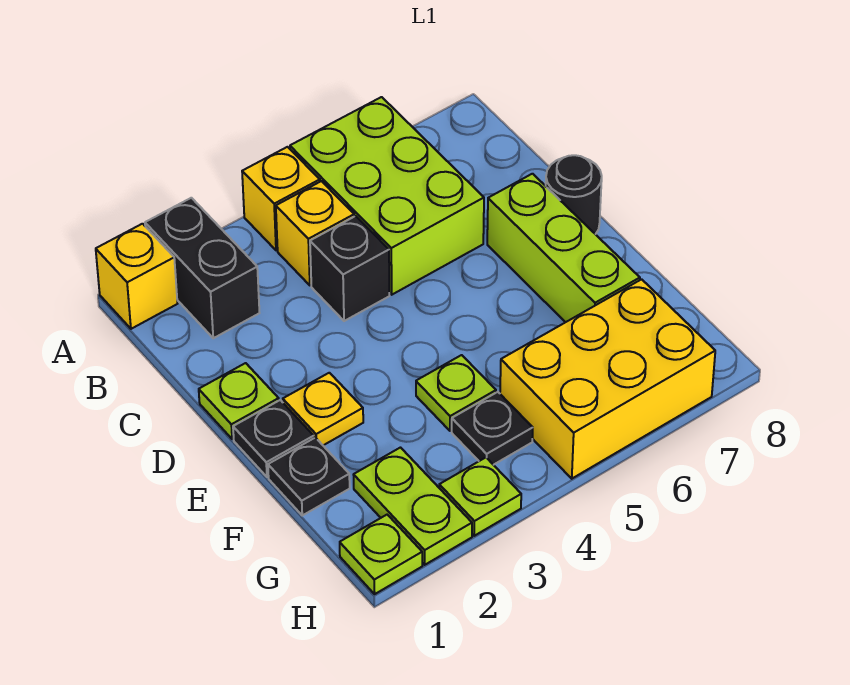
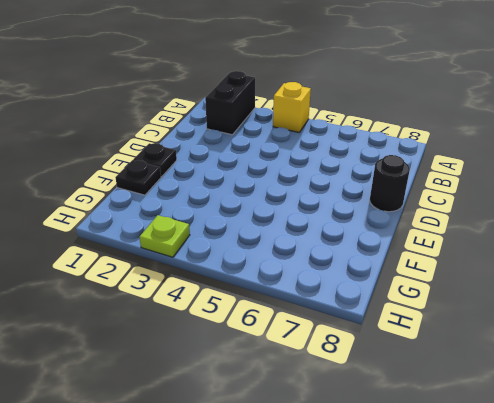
none -> yellow 1x1 brick [96,224,177,329]
none -> lime 2x3 brick [290,97,484,295]
none -> yellow 1x1 brick [276,181,354,285]

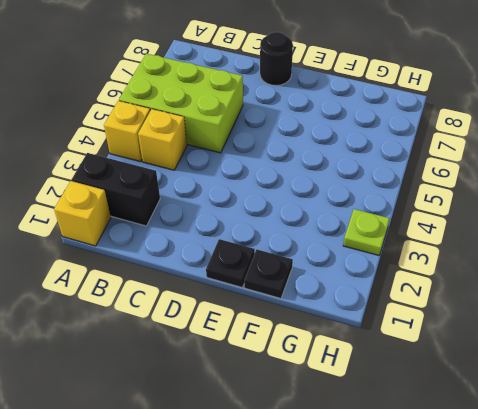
none -> black 1x1 brick [310,216,389,321]
none -> lime 1x1 plate [199,363,279,439]
none -> lime 1x3 brick [487,174,640,322]

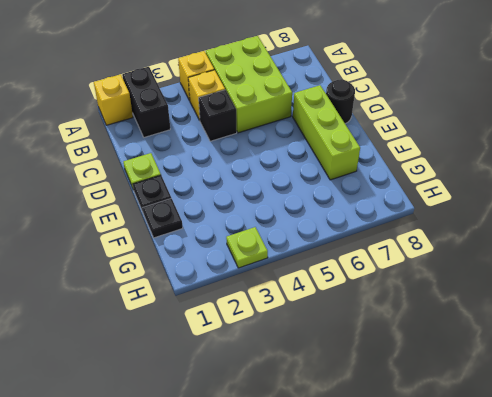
none -> yellow 1x1 plate [283,373,363,445]
none -> lime 1x1 plate [416,355,496,431]
none -> lime 1x2 plate [354,448,472,565]

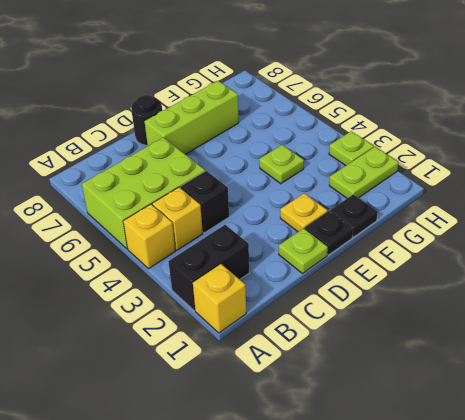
none -> black 1x1 plate [452,392,533,465]
none -> yellow 2x3 brick [500,279,715,479]
none -> lime 1x1 plate [340,515,422,594]

